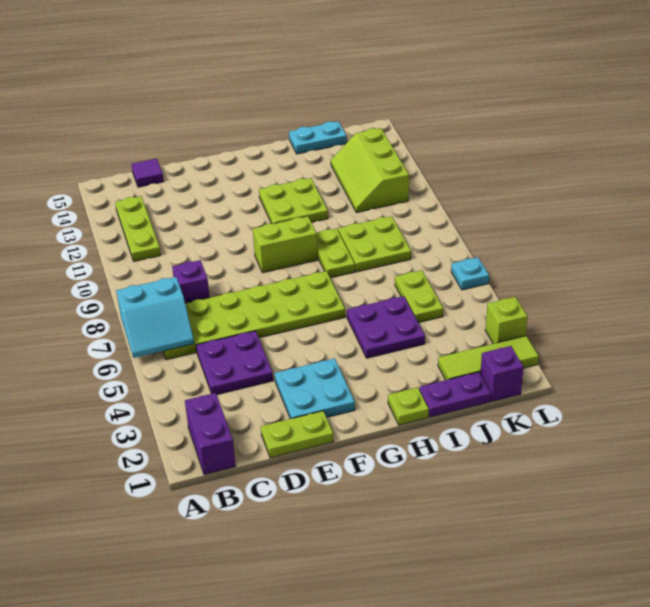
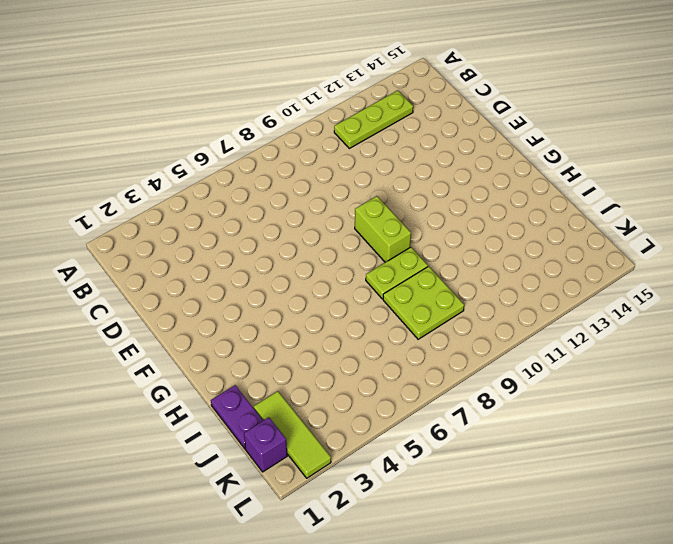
none -> purple 1x2 brick [185,393,236,475]
none -> lime 2x6 plate [163,271,345,360]
none -> purple 2x2 plate [196,331,273,394]

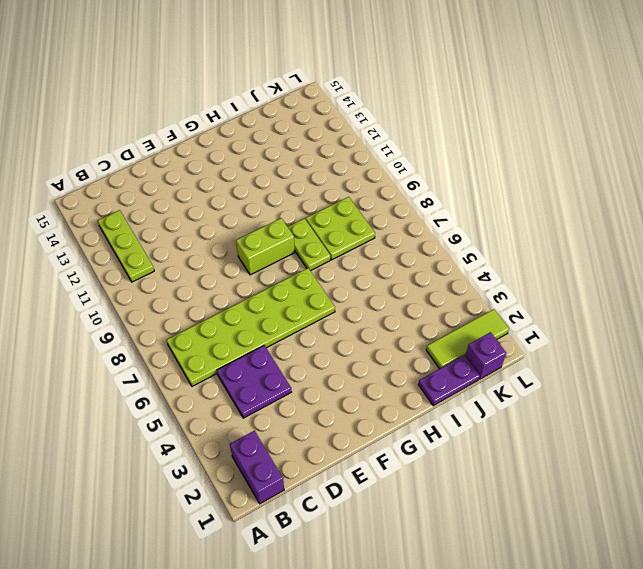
none -> purple 1x1 brick [172,260,210,303]
none -> purple 1x1 tile [131,159,164,187]
none -> lime 1x2 plate [261,411,334,458]

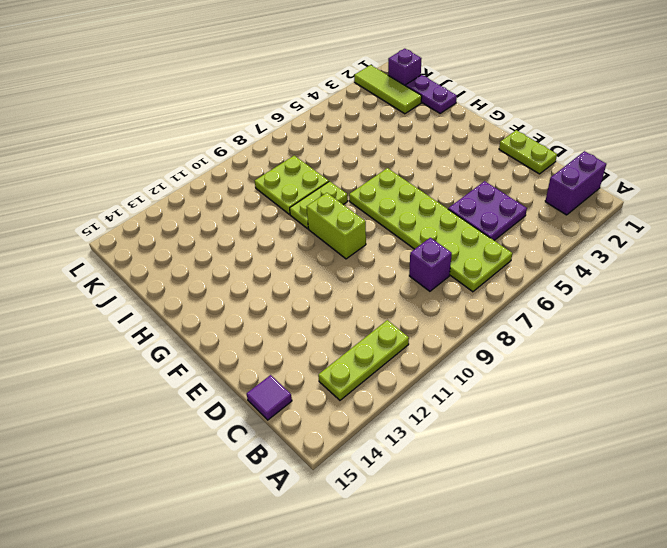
none -> cyan 2x2 plate [275,358,355,419]
none -> lime 2x2 plate [259,178,328,224]
none -> lime 1x1 plate [388,387,429,425]

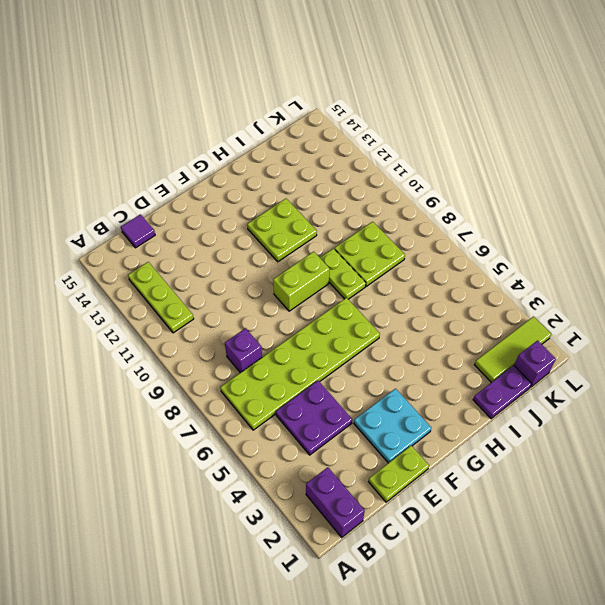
none -> lime 1x1 plate [388,387,429,425]
none -> purple 2x2 plate [347,296,425,358]
none -> cyan 1x2 plate [289,121,347,154]

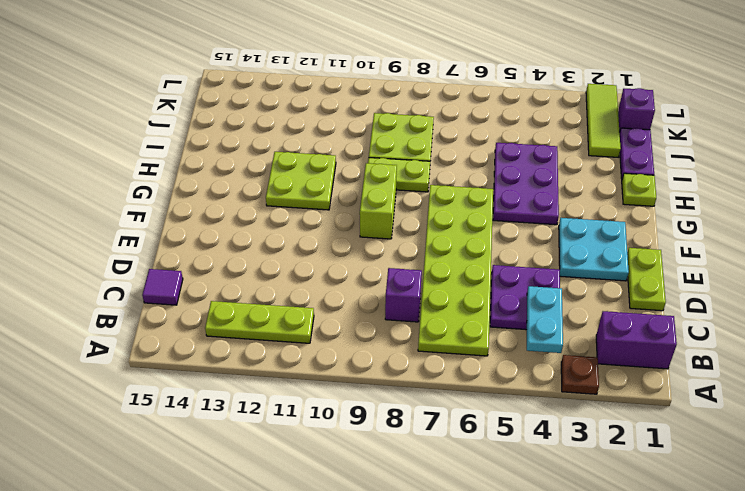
brown 1x1 plate [561,355,599,394] -> none
cyan 1x2 plate [527,286,563,353] -> cyan 1x2 plate moved to [289,121,347,154]
purple 2x3 plate [493,143,559,225] -> purple 2x2 plate [347,296,425,358]
none -> lime 1x2 plate [395,270,443,323]
none -> lime 2x3 slope [331,128,409,213]
none -> lime 1x1 brick [485,297,528,344]

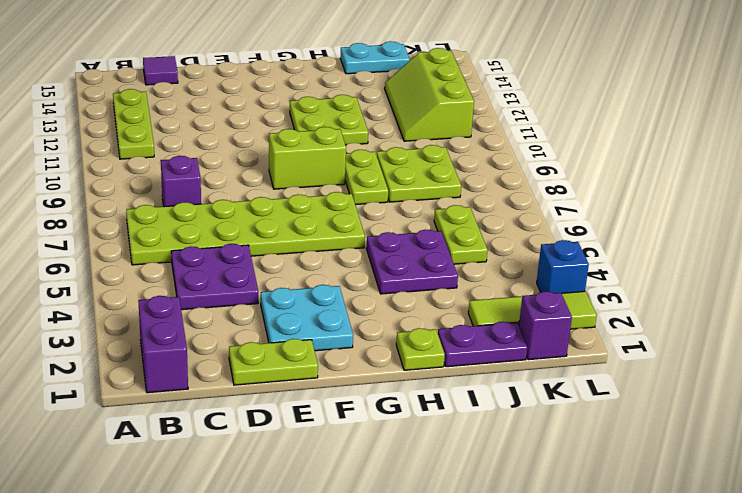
blue 1x1 brick [537,240,589,293] -> lime 1x1 brick [485,297,528,344]
none -> cyan 1x1 plate [451,257,489,290]
none -> cyan 2x2 slope [116,277,194,358]

